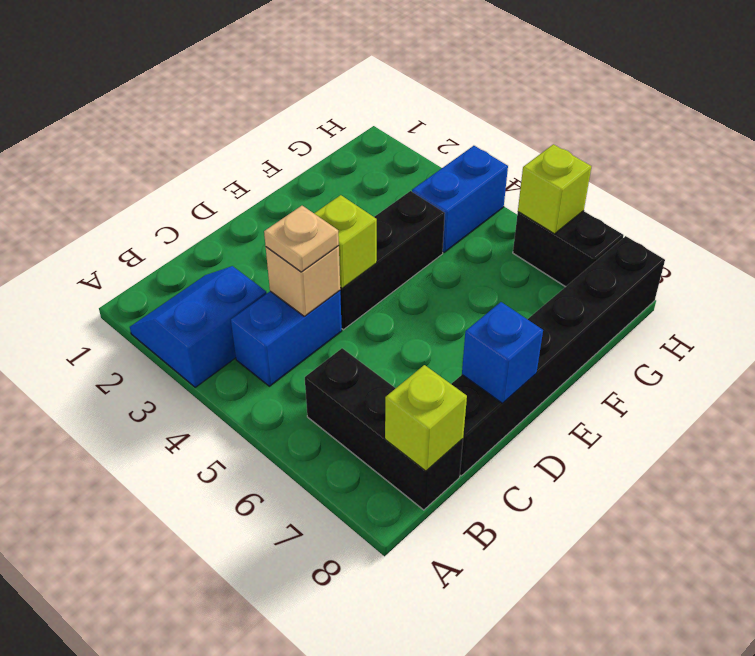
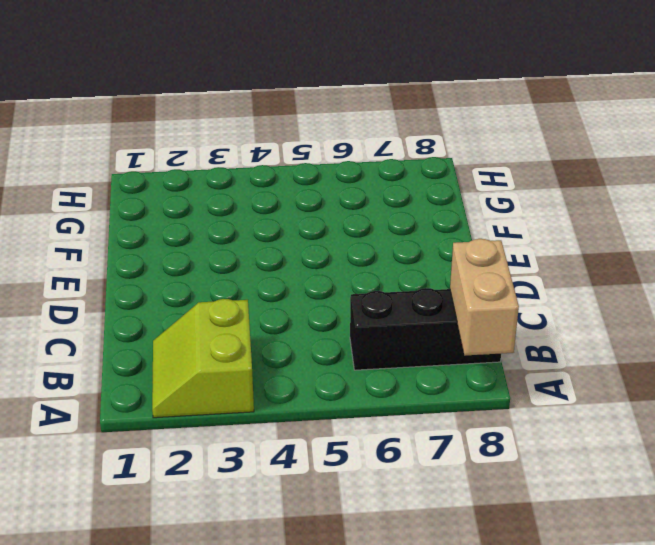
lime 2x2 slope [152,299,254,418] -> blue 2x2 slope [130,266,267,387]
tan 1x2 brick [450,239,519,355] -> lime 1x1 brick [385,365,467,471]
none -> blue 1x2 brick [231,291,342,386]
none -> black 1x6 brick [452,236,665,476]
none -> black 1x3 brick [340,191,445,330]

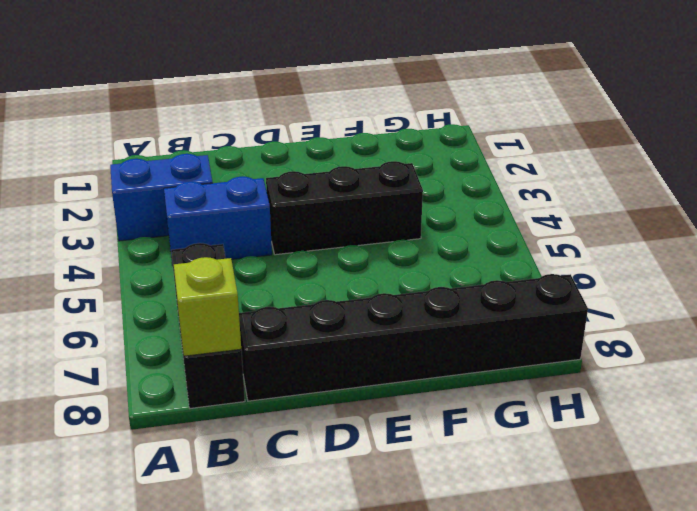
none -> blue 1x2 brick [412,146,508,252]
none -> black 1x2 brick [513,211,624,287]
none -> tan 1x1 brick [266,246,340,317]

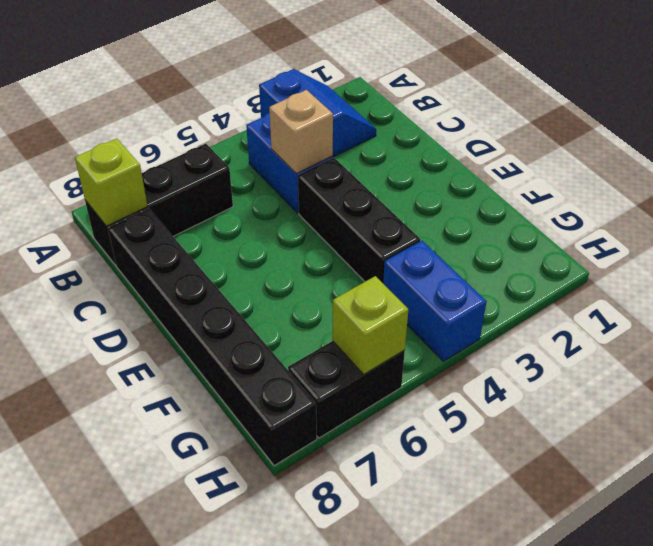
none -> lime 1x1 brick [314,195,377,288]
none -> blue 1x1 brick [462,302,543,403]
none -> tan 1x1 plate [264,206,339,272]

